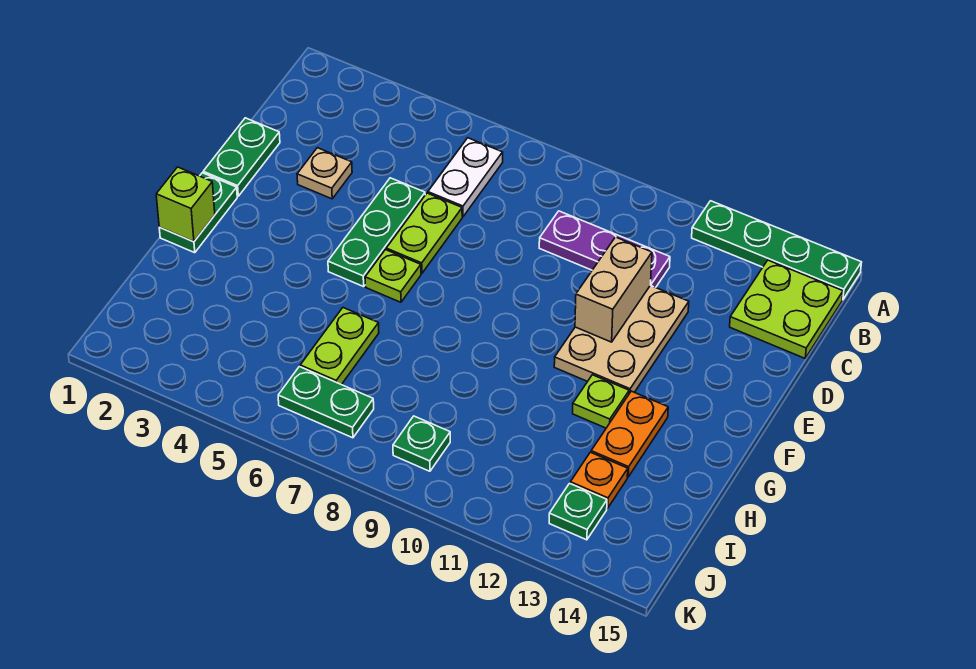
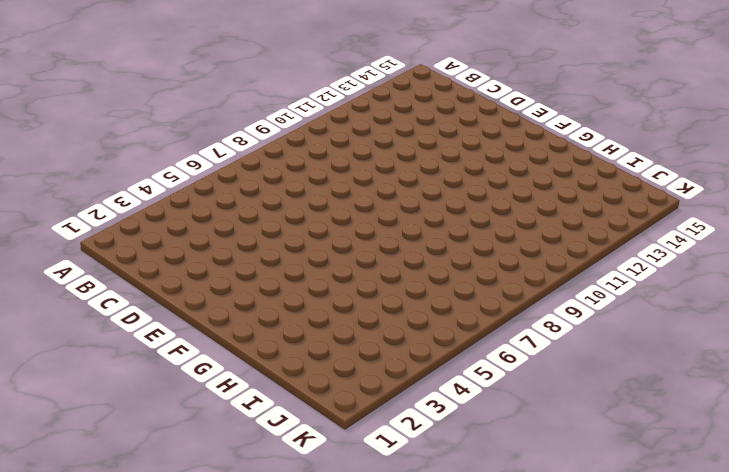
none -> green 1x4 plate [692,201,862,300]
none -> white 1x2 plate [428,138,503,217]
none -> lime 2x2 plate [730,260,843,358]

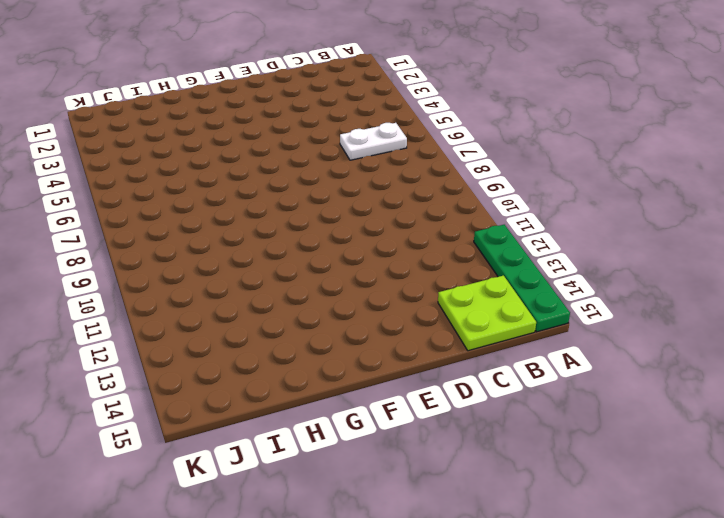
none -> purple 1x3 plate [539,211,670,288]
none -> green 1x2 plate [203,118,280,196]
none -> tan 1x1 plate [297,148,352,199]

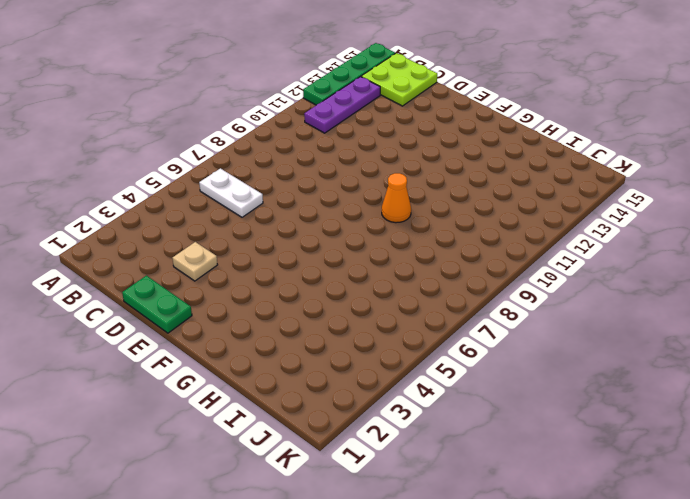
purple 1x3 plate [304,77,380,133] -> purple 1x3 plate moved to [539,211,670,288]
orange 1x1 cone [382,173,411,223] -> none
none -> green 1x3 plate [328,178,425,287]
none -> lime 1x2 plate [386,193,462,273]
none -> tan 2x3 plate [554,285,689,394]

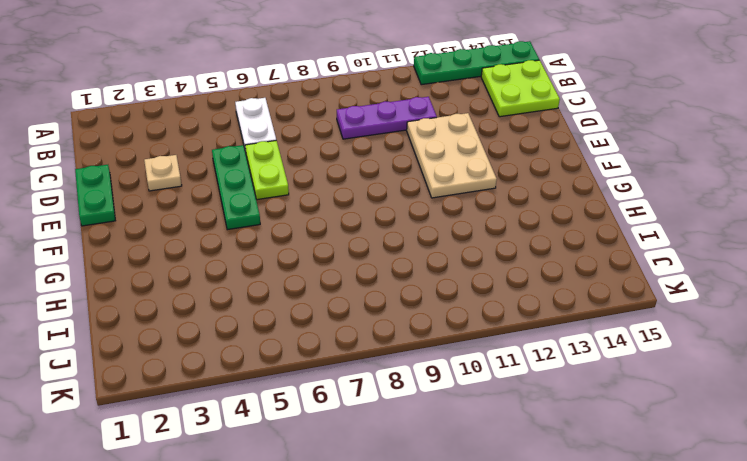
none -> green 1x2 plate [159,173,237,253]
none -> lime 1x1 plate [365,250,421,302]
none -> lime 1x1 plate [573,375,629,428]

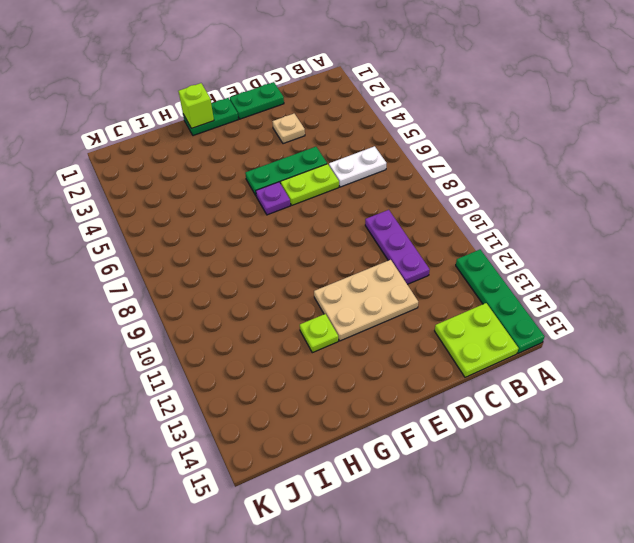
purple 1x1 plate [256,182,290,215] -> lime 1x1 plate [365,250,421,302]
none -> orange 1x2 plate [591,391,668,477]
none -> lime 1x2 plate [300,308,379,385]
none -> orange 1x1 plate [570,452,628,508]

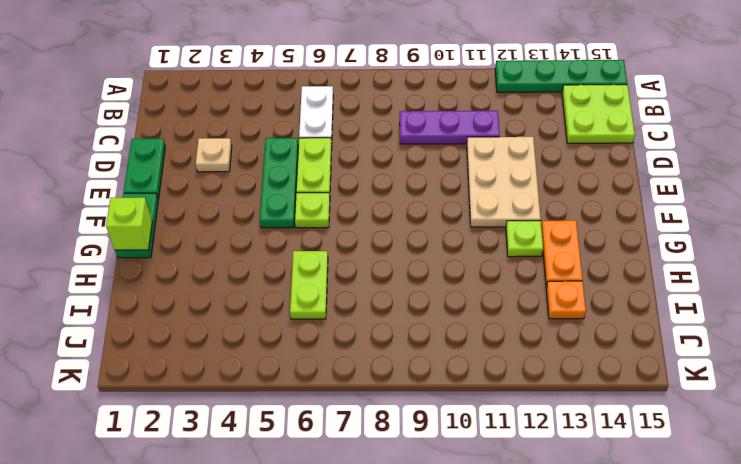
none -> green 1x2 plate [278,367,374,438]
none -> green 1x1 plate [393,416,450,471]
none -> green 1x1 plate [549,483,607,540]

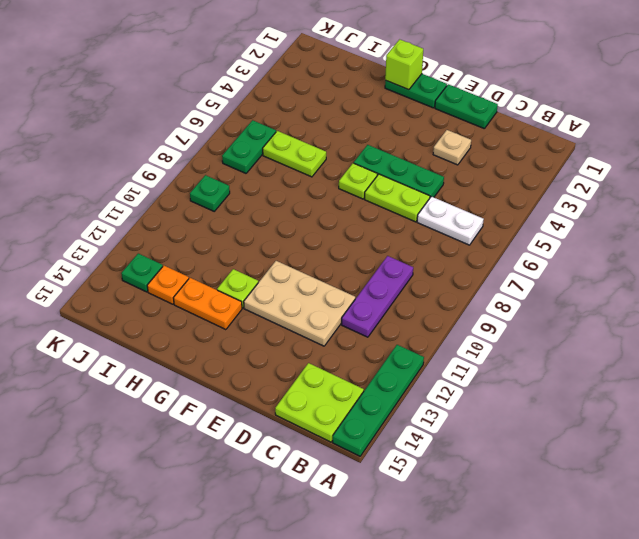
none -> tan 1x2 brick [575,237,652,342]

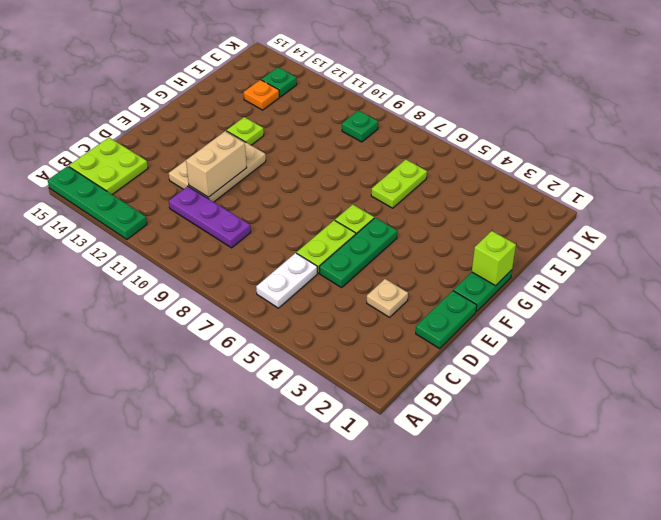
none -> orange 1x2 plate [591,391,668,477]
none -> green 1x2 plate [278,367,374,438]

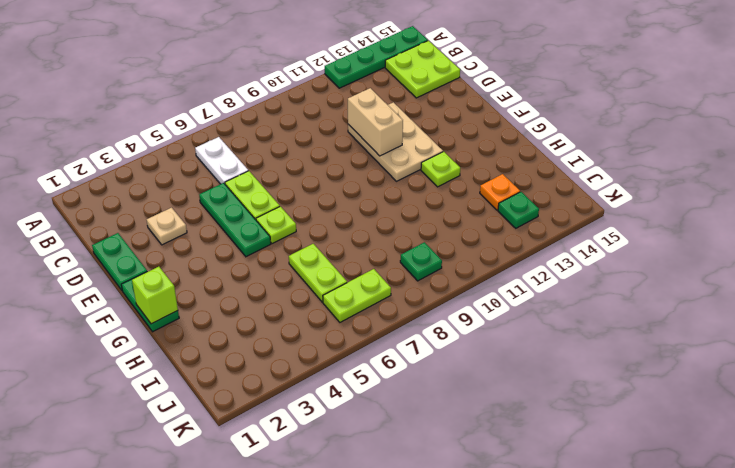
lime 1x2 plate [323,269,391,322] -> green 1x2 plate [278,367,374,438]
none -> purple 1x3 plate [539,211,670,288]
none -> orange 1x2 plate [591,391,668,477]

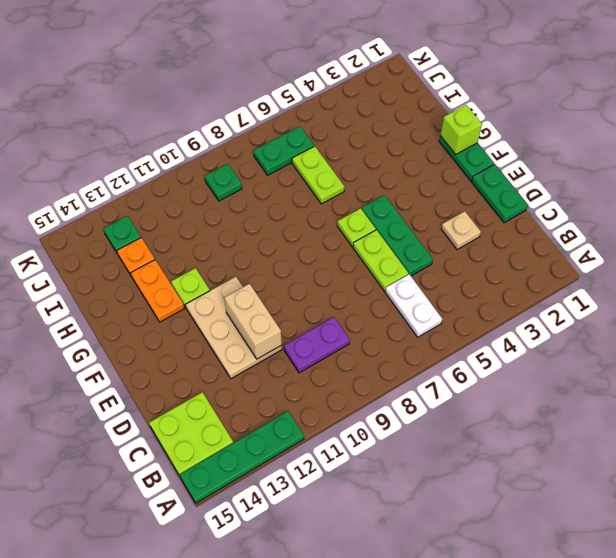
purple 1x2 plate [284,317,350,373] -> purple 1x3 plate [539,211,670,288]

